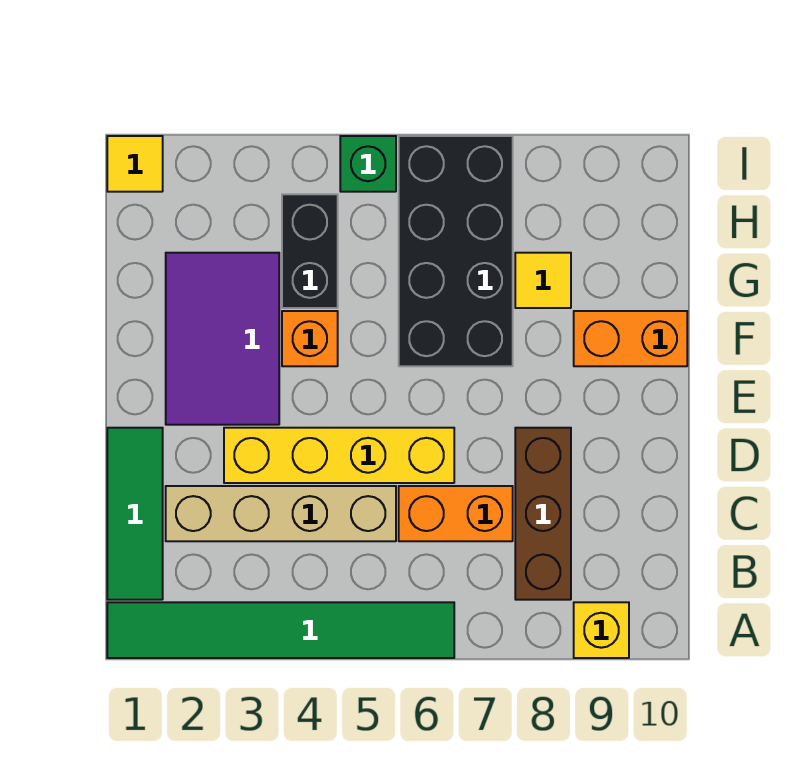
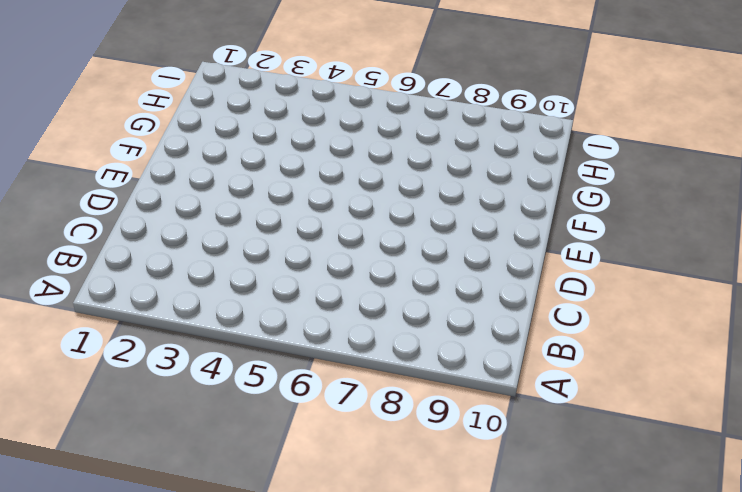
none -> green 1x6 tile [107,602,454,658]
none -> yellow 1x1 brick [574,602,629,658]
none -> green 1x3 tile [107,428,163,600]

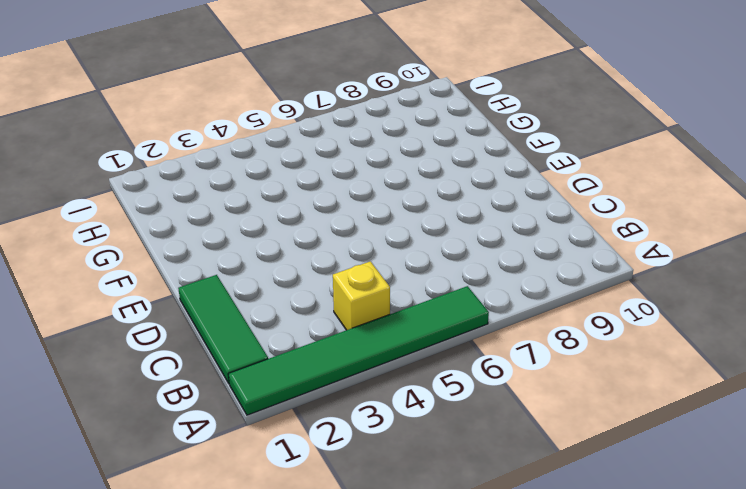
yellow 1x1 brick [333,261,390,330] -> yellow 1x1 brick moved to [574,602,629,658]
none -> brown 1x3 brick [515,428,571,600]
none -> tan 1x4 brick [166,486,396,541]
none -> orange 1x2 brick [399,486,513,541]

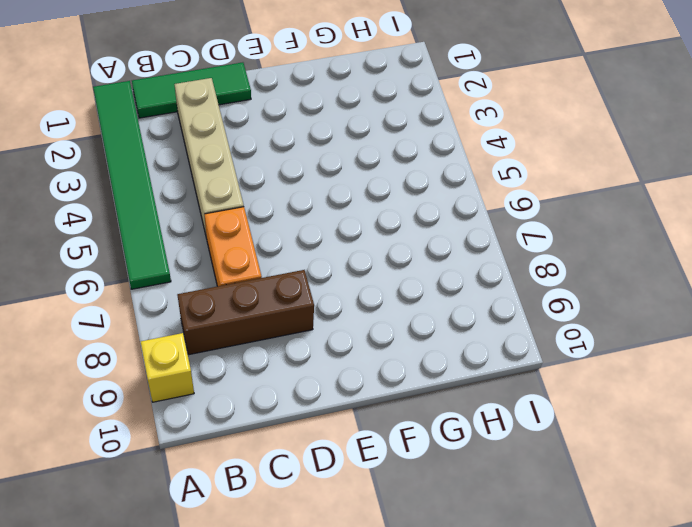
none -> yellow 1x4 brick [224,428,454,483]
none -> purple 2x3 tile [166,253,279,425]
none -> orange 1x1 brick [282,311,338,366]

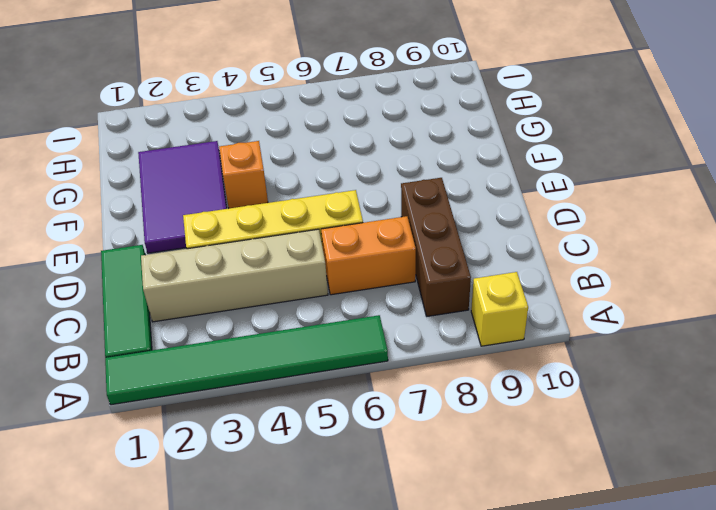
none -> black 2x4 brick [399,136,513,366]
none -> orange 1x2 brick [574,311,687,366]
none -> black 1x2 brick [282,194,338,308]

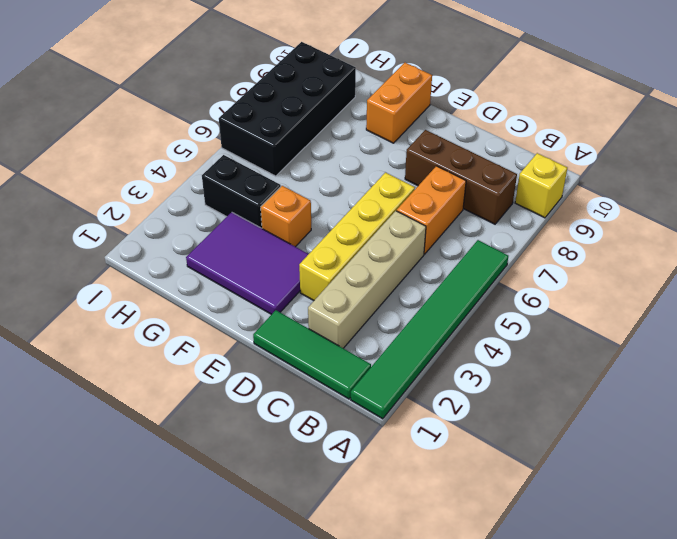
black 2x4 brick [219,42,356,176] -> black 2x4 brick turned to [399,136,513,366]
none -> yellow 1x1 tile [515,253,571,308]
none -> yellow 1x1 tile [107,136,163,192]
none -> green 1x1 brick [340,136,396,192]

